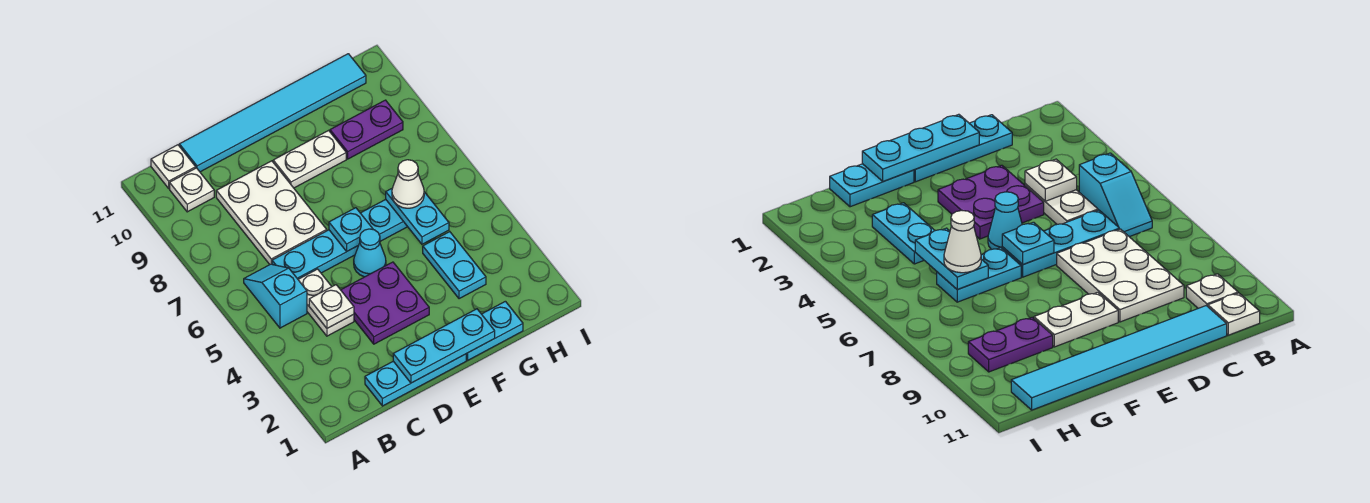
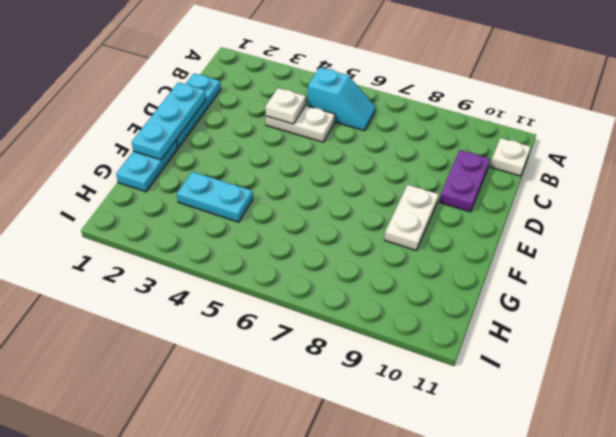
purple 1x2 plate [439,150,490,212] -> purple 1x2 plate moved to [330,100,403,159]
none -> white 1x1 plate [170,168,214,212]
none -> cyan 1x3 plate [272,230,358,279]
none -> white 2x3 plate [216,161,327,264]

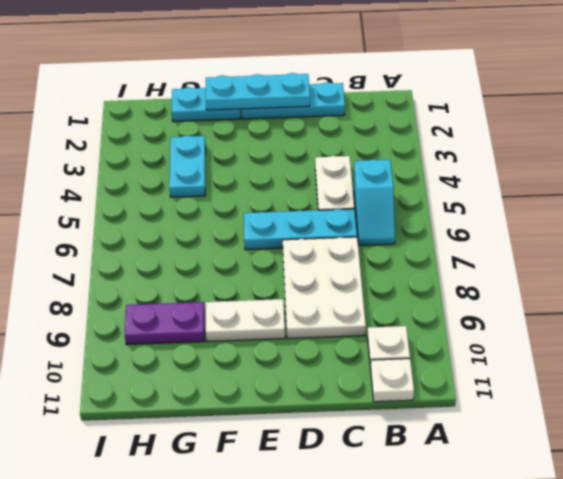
none -> cyan 1x6 tile [179,54,366,172]
none -> purple 2x2 plate [341,262,429,344]
none -> cyan 1x1 cone [354,229,386,277]

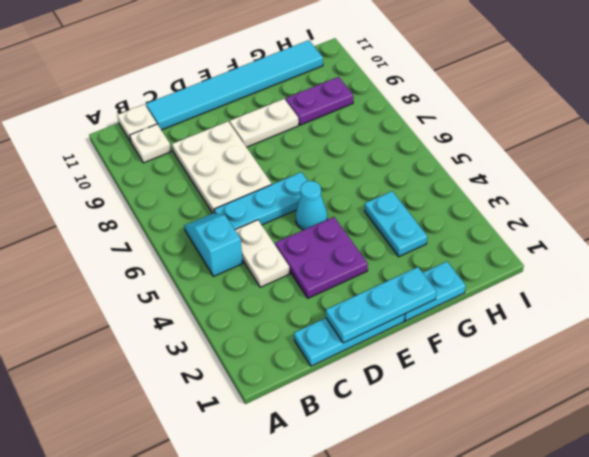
none -> cyan 1x2 plate [361,200,407,241]
none -> white 1x1 plate [309,285,354,328]
none -> cyan 1x1 plate [329,208,373,252]

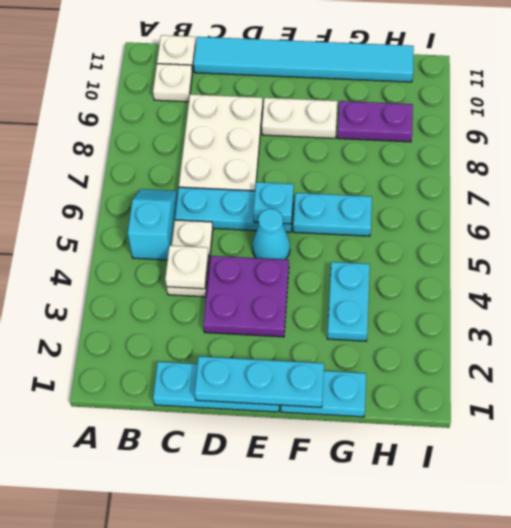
none -> cyan 1x2 plate [386,189,449,244]
none -> white 1x1 cone [392,160,424,208]

